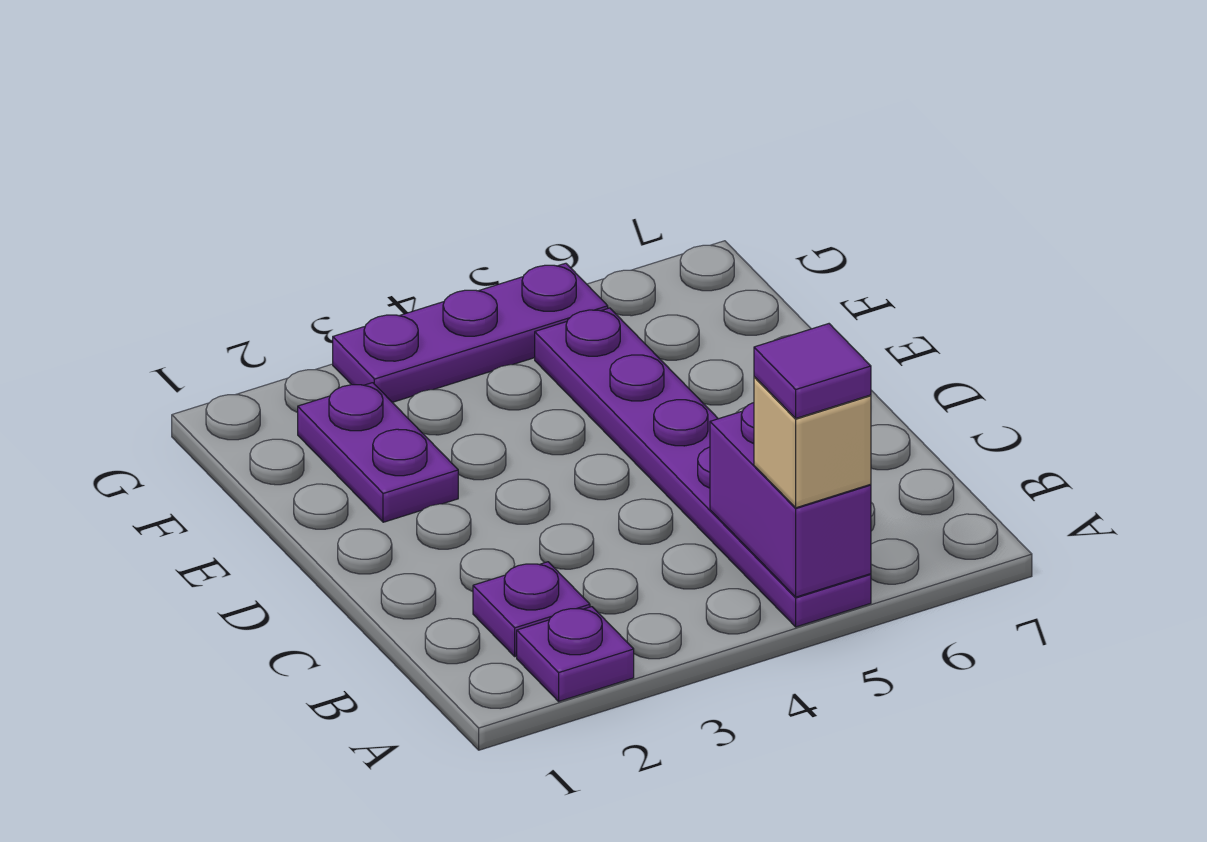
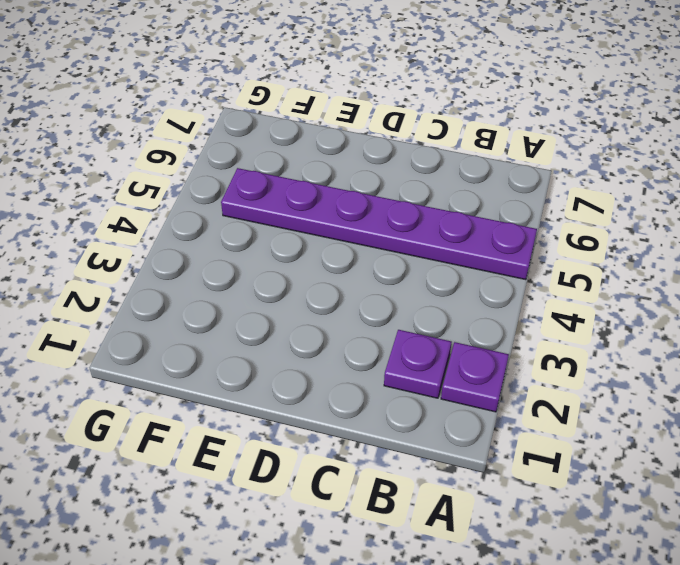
none -> purple 1x2 plate [298,383,458,522]
none -> purple 1x3 plate [333,263,608,402]

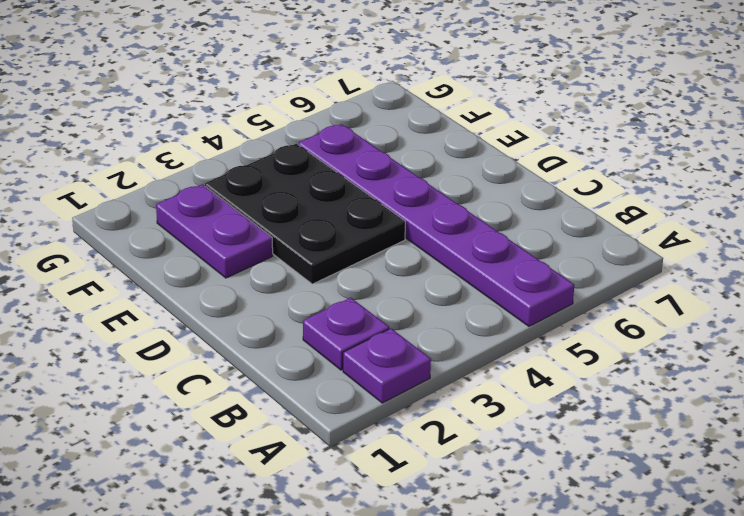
black 2x3 plate [205,144,405,284] -> none
none -> purple 1x3 plate [333,263,608,402]
none -> purple 1x2 brick [710,403,871,597]

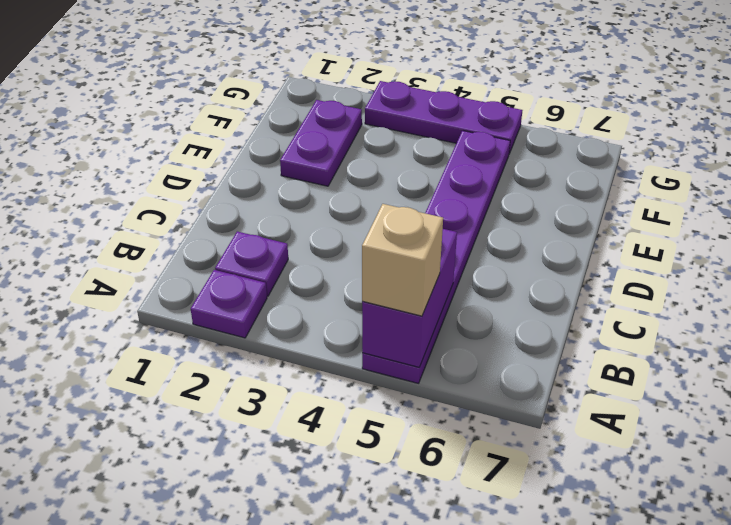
none -> purple 1x1 tile [754,324,871,418]

